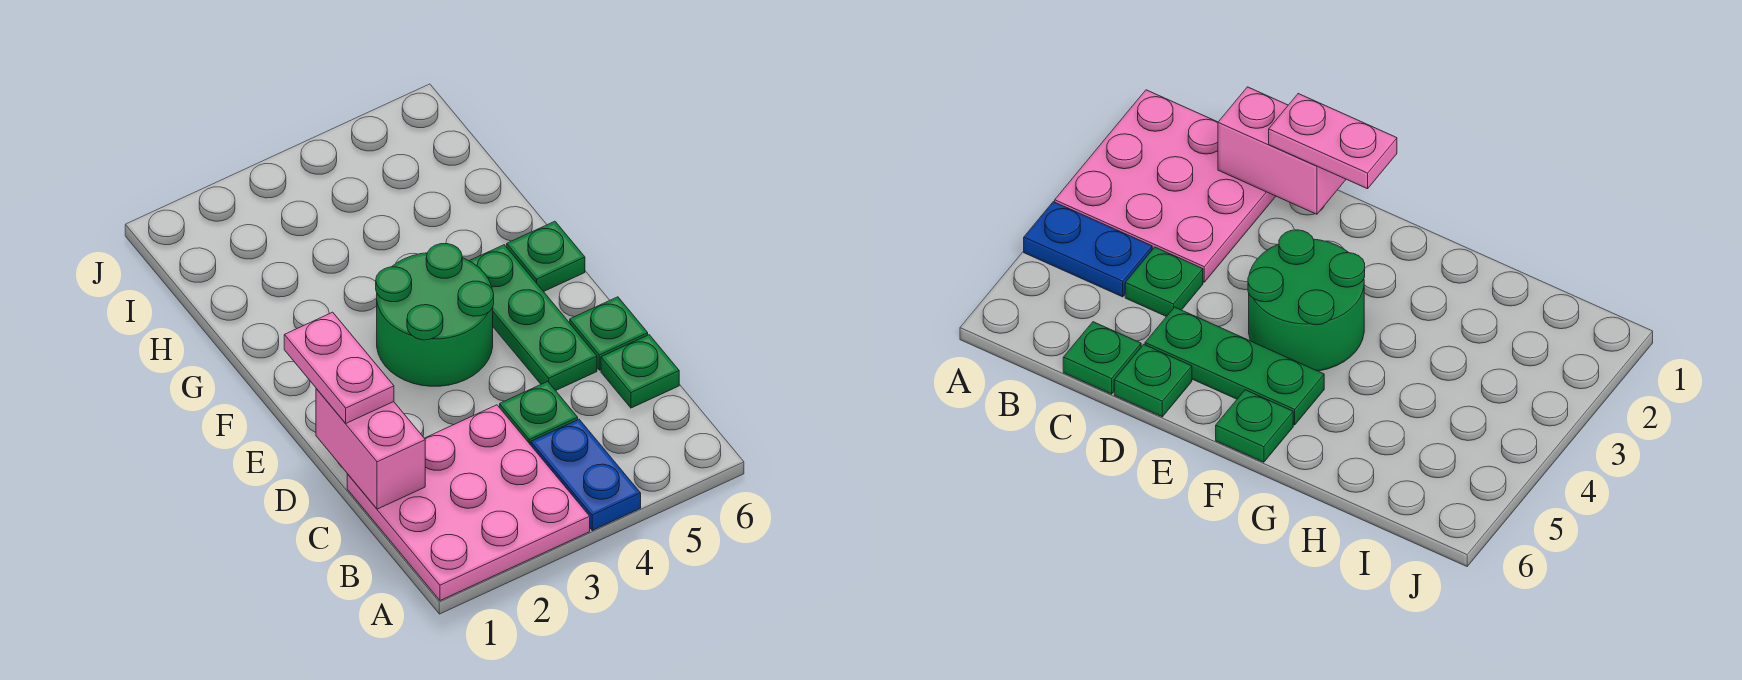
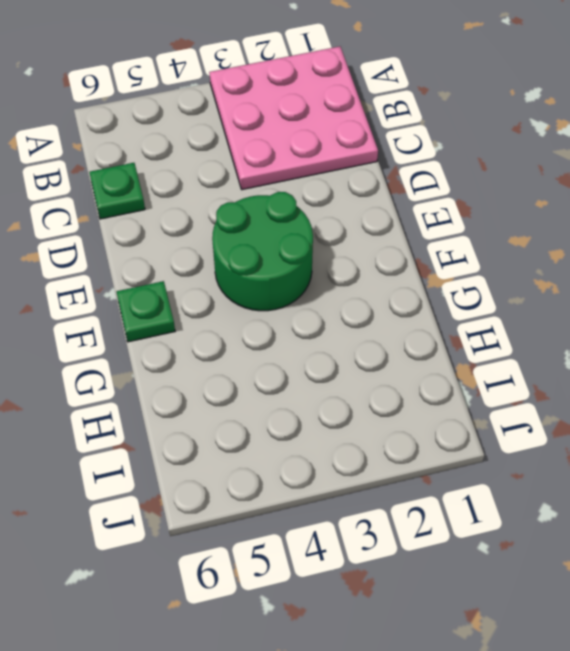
none -> blue 1x2 plate [531,419,641,530]
none -> green 1x1 plate [500,381,578,445]

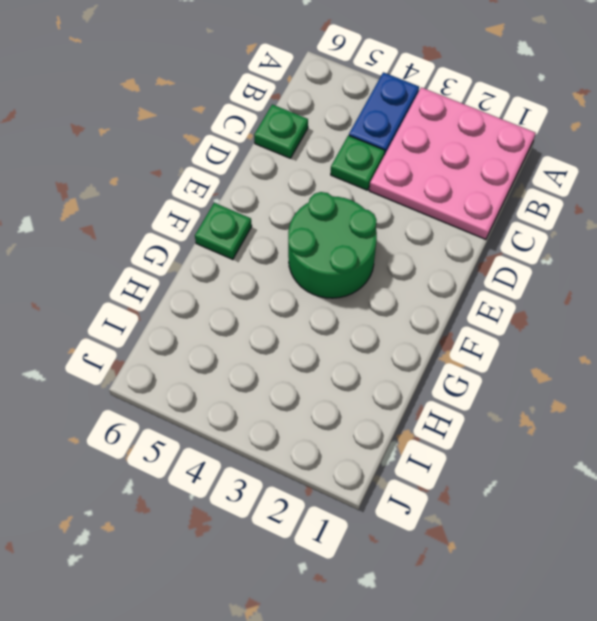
none -> green 1x3 plate [470,245,597,391]
none -> green 1x1 plate [570,297,648,370]

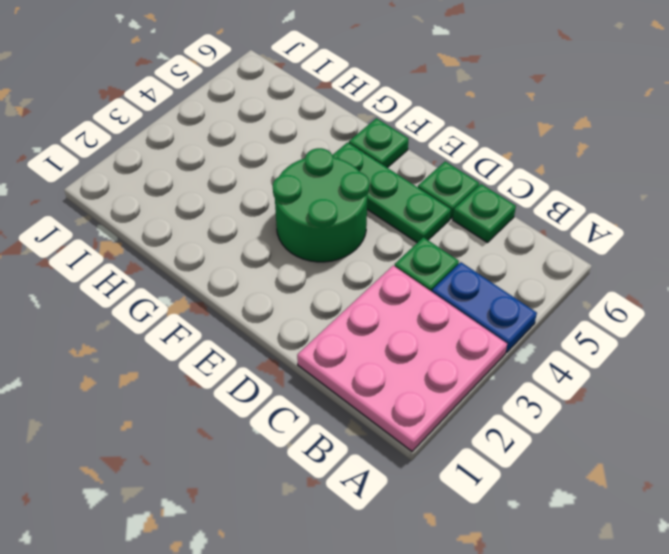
none -> pink 1x2 brick [316,389,425,509]
none -> pink 1x2 plate [284,312,394,423]

